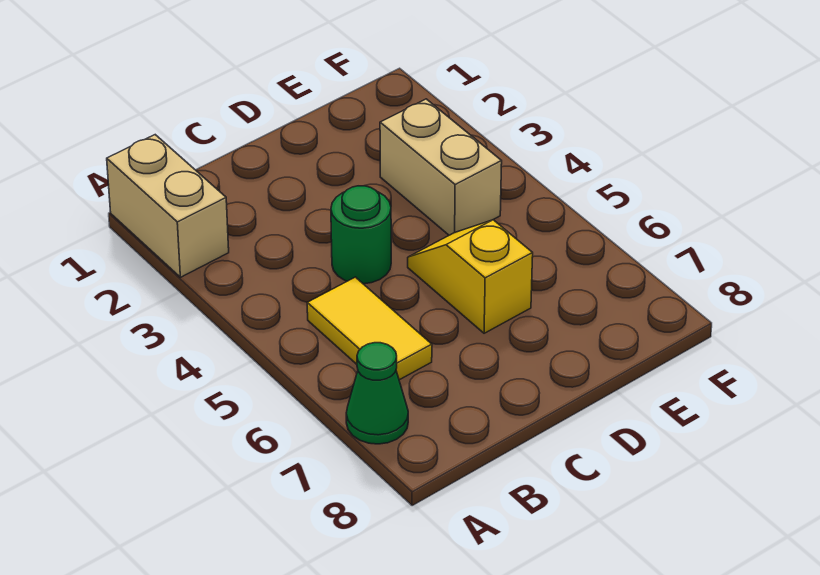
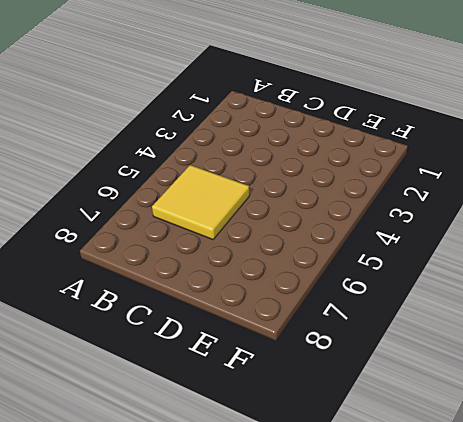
yellow 2x2 tile [152,165,250,240] -> yellow 1x2 tile [307,277,432,380]
none -> tan 1x2 brick [107,135,229,277]
none -> green 1x1 cone [346,343,408,444]

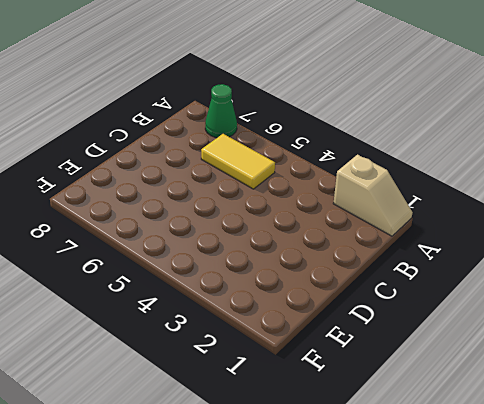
tan 1x2 slope [333,155,412,236] -> tan 1x2 brick [107,135,229,277]
none -> green 1x1 round brick [331,186,391,284]
none -> yellow 1x2 slope [408,220,533,333]

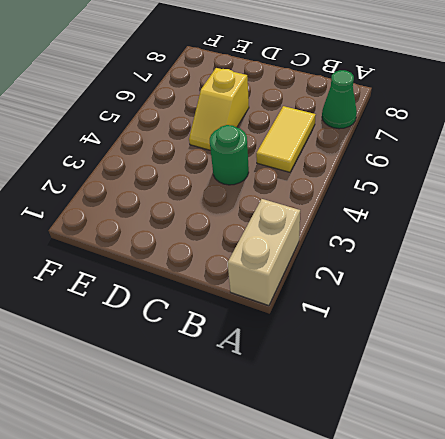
none -> tan 1x2 brick [380,99,502,235]

